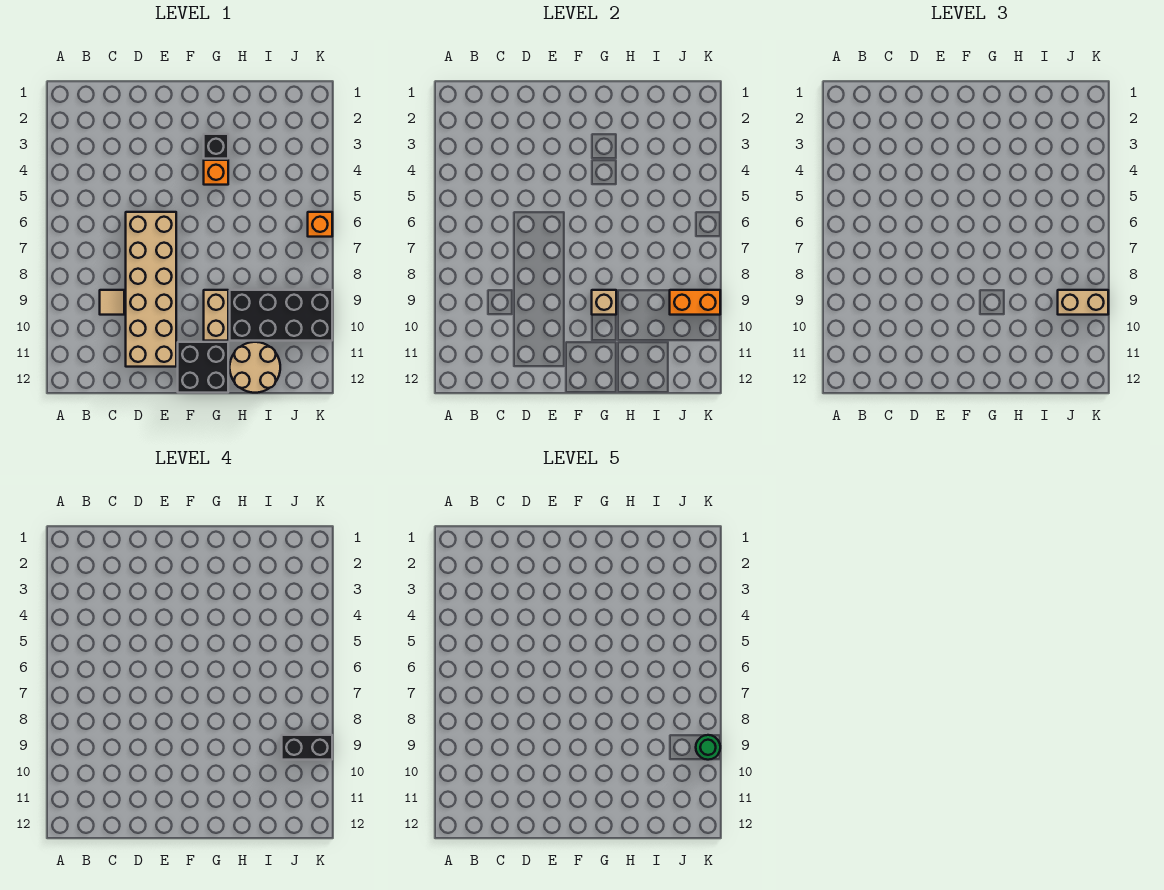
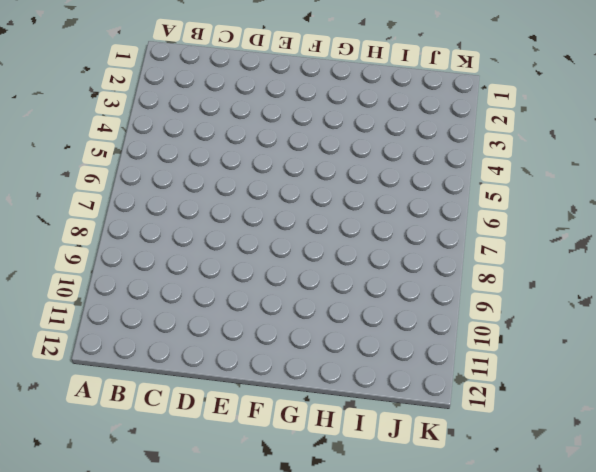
none -> tan 1x1 tile [100,290,124,315]
none -> tan 2x6 brick [126,212,176,367]
none -> black 2x2 brick [178,342,228,393]

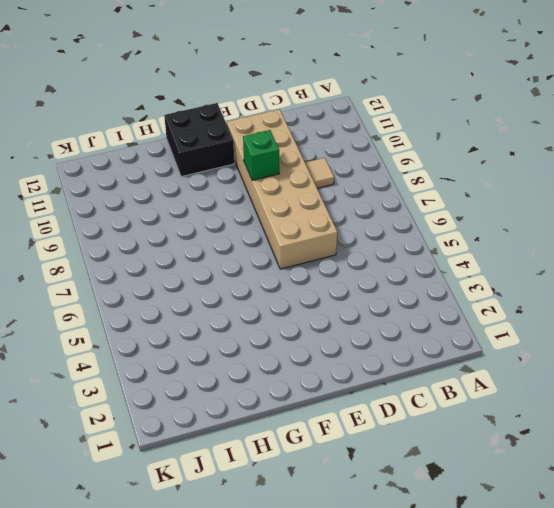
green 1x1 brick [243,130,279,180] -> none
none -> black 1x1 brick [204,134,228,159]
none -> orange 1x1 brick [204,160,228,185]
none -> tan 1x2 brick [204,290,228,341]

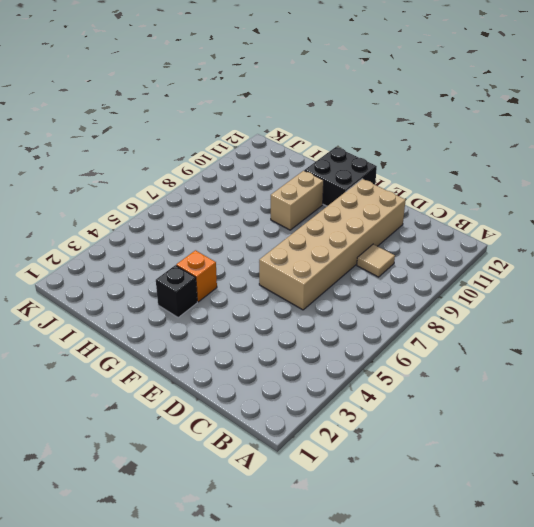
none -> black 2x4 brick [230,290,332,341]
none -> tan 2x2 round brick [230,342,280,393]
none -> orange 1x1 brick [308,212,332,237]

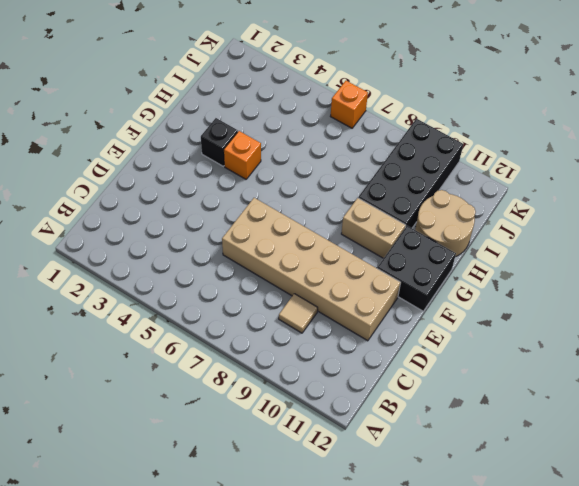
none -> tan 1x1 brick [592,290,616,315]
none -> orange 1x2 brick [670,290,720,315]
none -> tan 1x2 brick [1058,290,1108,315]

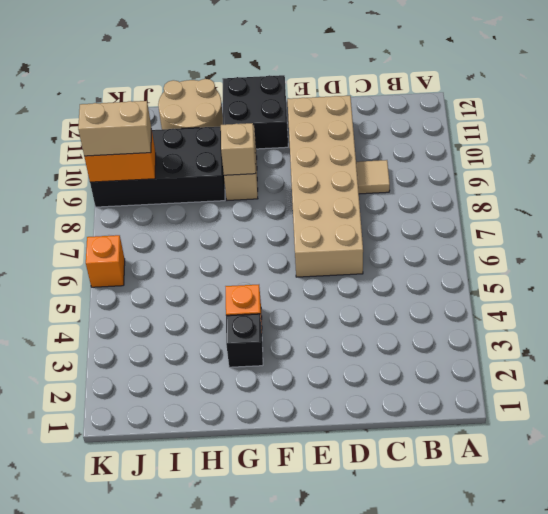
none -> black 1x2 brick [282,735,332,760]
none -> green 1x1 round brick [696,735,720,760]

